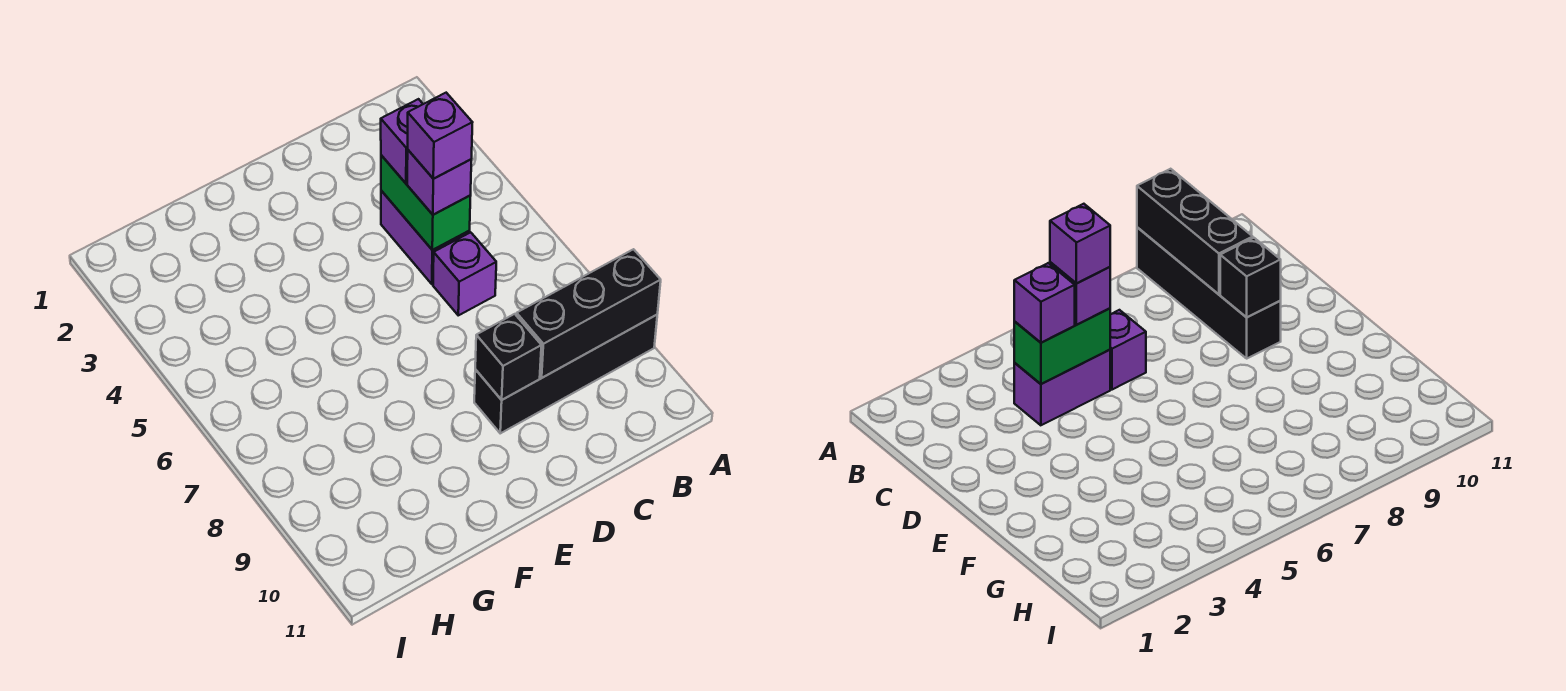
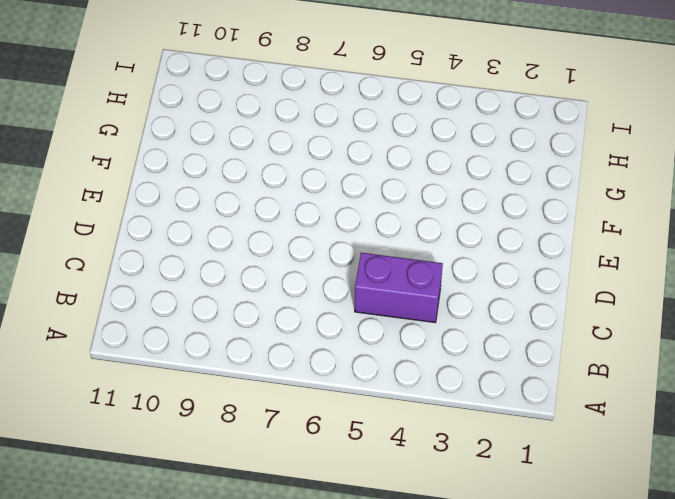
none -> black 1x4 brick [474,315,657,433]
none -> purple 1x1 brick [433,232,496,315]

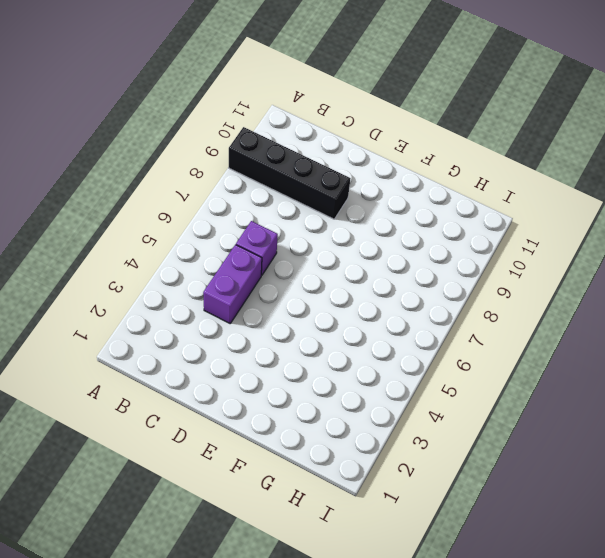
none -> black 1x3 brick [516,249,661,378]
none -> green 1x2 brick [381,155,470,250]

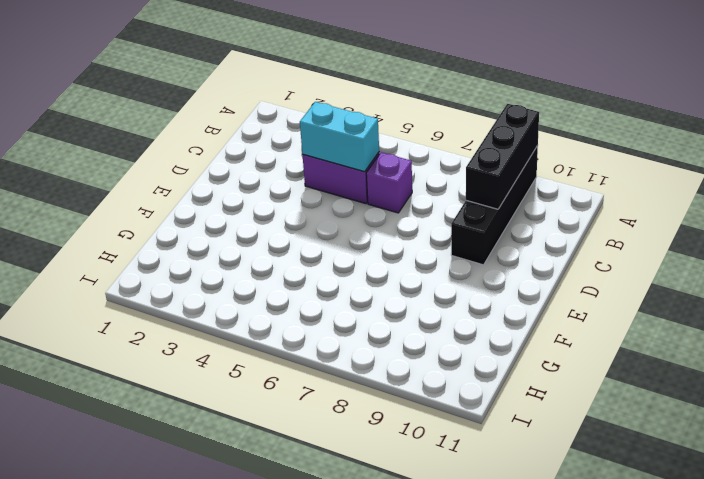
cyan 1x2 brick [300,102,379,172] -> green 1x2 brick [381,155,470,250]
none -> black 1x1 brick [475,314,541,400]
none -> purple 1x1 brick [381,99,423,184]

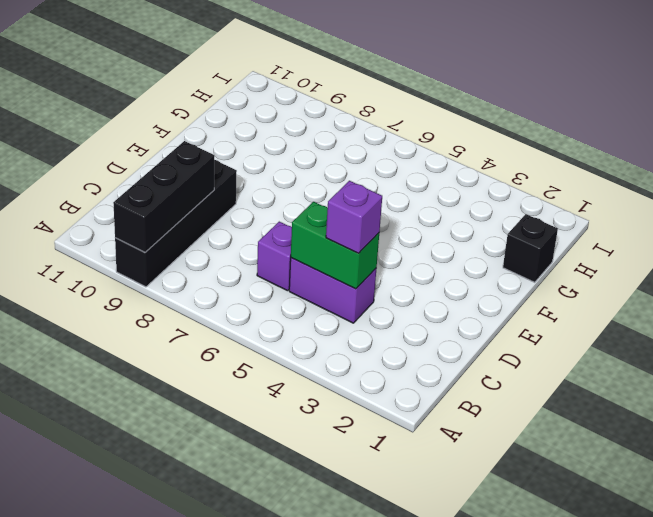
black 1x1 brick [503,214,558,282] -> black 1x1 brick moved to [475,314,541,400]
none -> purple 1x1 brick [407,150,471,215]
none -> purple 1x1 brick [408,93,473,179]

